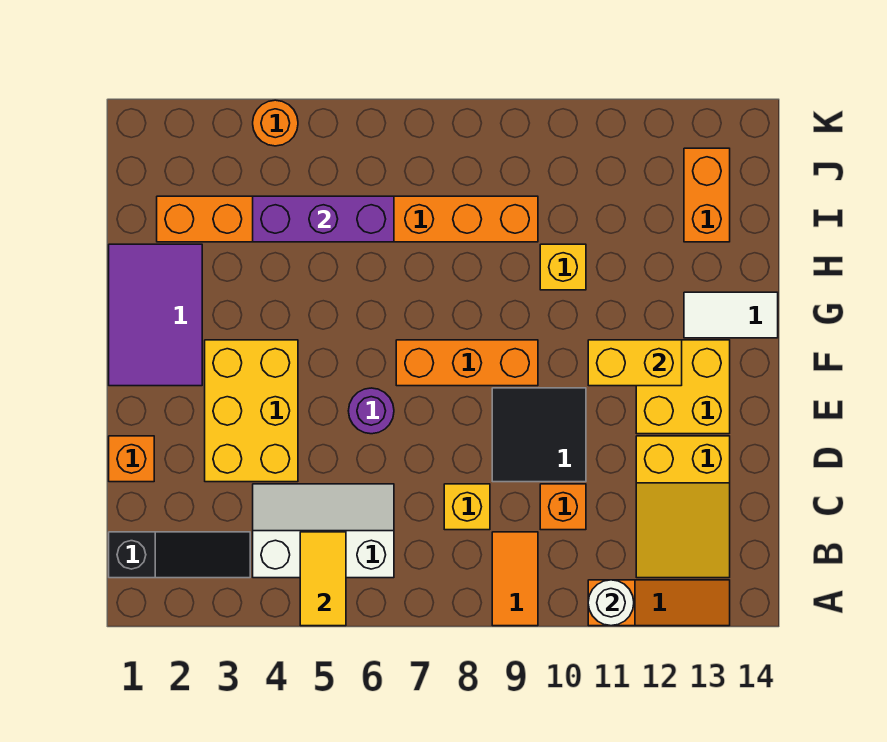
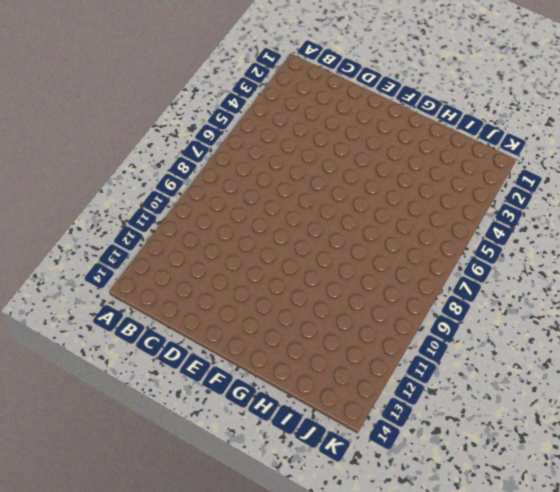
none -> orange 1x2 tile [492,532,538,626]
none -> orange 1x3 slope [588,580,730,626]
none -> black 1x3 slope [109,532,250,578]

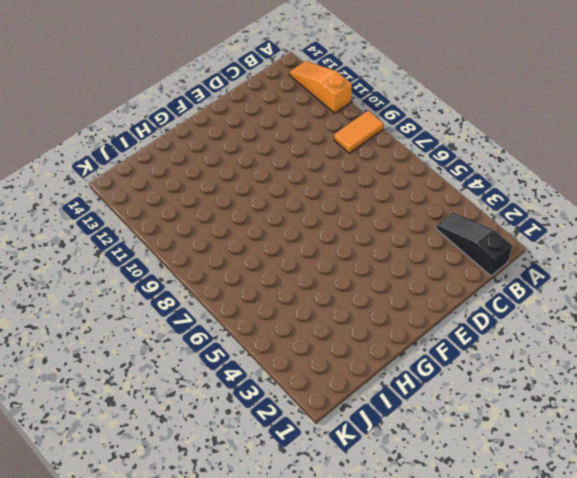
none -> white 2x3 slope [253,484,394,578]
none -> yellow 2x3 slope [636,436,730,578]
none -> yellow 1x1 brick [444,484,490,530]

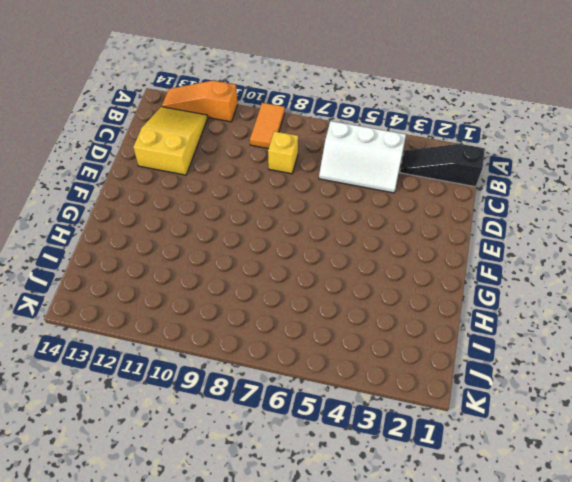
none -> orange 1x1 brick [540,484,586,530]
none -> orange 1x1 brick [109,436,154,482]
none -> yellow 2x3 brick [205,340,298,482]

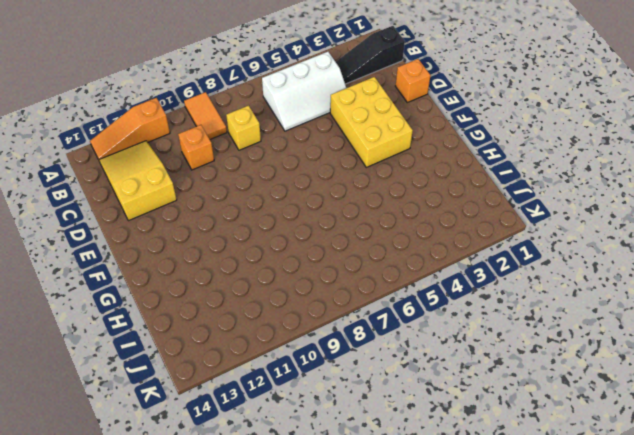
none -> black 2x2 tile [492,388,586,482]
none -> purple 1x1 round brick [348,388,394,434]
none -> yellow 2x2 brick [636,340,730,434]

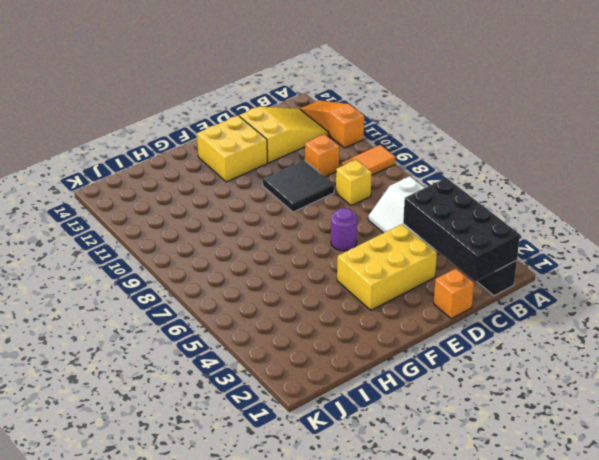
black 2x4 brick [403,178,520,282] -> none
none -> purple 2x3 tile [109,244,202,386]
none -> orange 1x3 brick [396,340,538,386]
none -> white 1x2 tile [684,292,778,338]

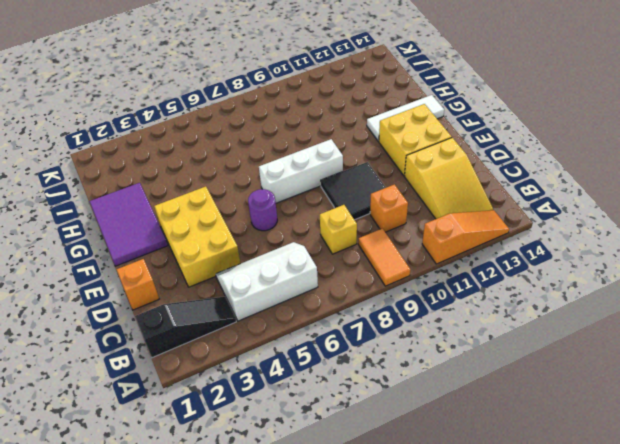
white 1x3 brick [259,139,343,203] -> orange 1x3 brick [396,340,538,386]
white 1x3 tile [367,95,444,141] -> white 1x2 tile [684,292,778,338]
none -> yellow 1x1 brick [540,244,586,290]
none -> orange 1x8 brick [157,196,538,242]
none -> orange 1x2 brick [684,148,730,242]

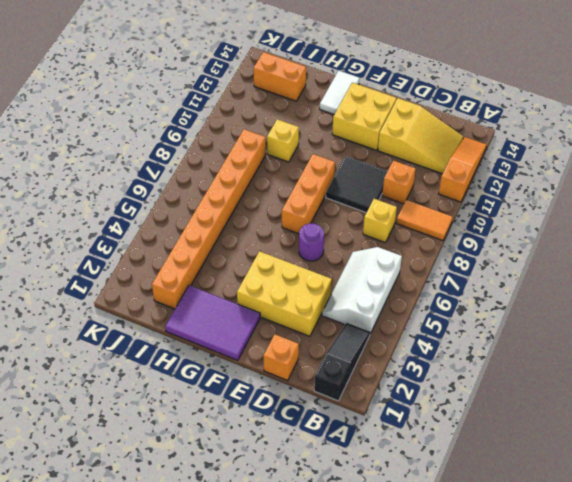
none -> orange 1x1 round brick [253,100,298,146]
none -> yellow 1x2 tile [300,532,346,626]
none -> white 1x1 round brick [588,580,634,626]

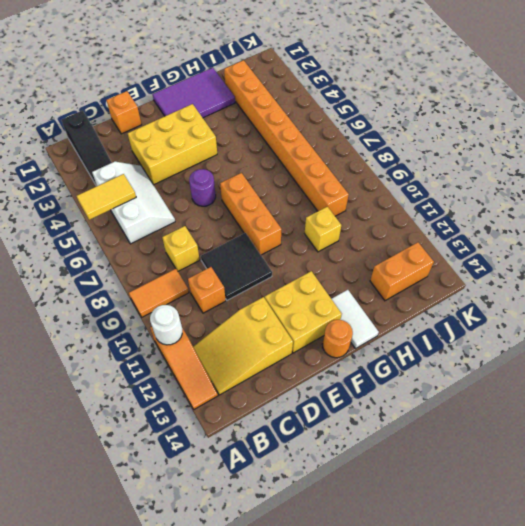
orange 1x1 round brick [322,320,353,358] -> orange 1x1 round brick moved to [253,100,298,146]
none -> yellow 1x2 brick [588,340,682,386]
none -> purple 1x3 brick [253,196,394,242]

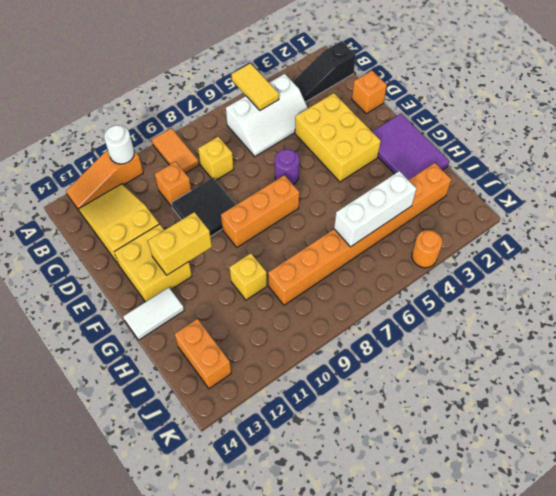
white 1x3 brick [334,171,417,247] -> purple 1x3 brick [253,196,394,242]

